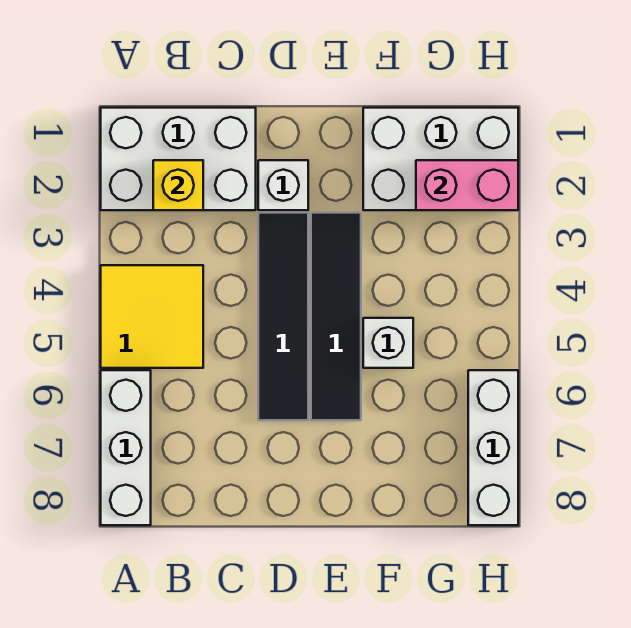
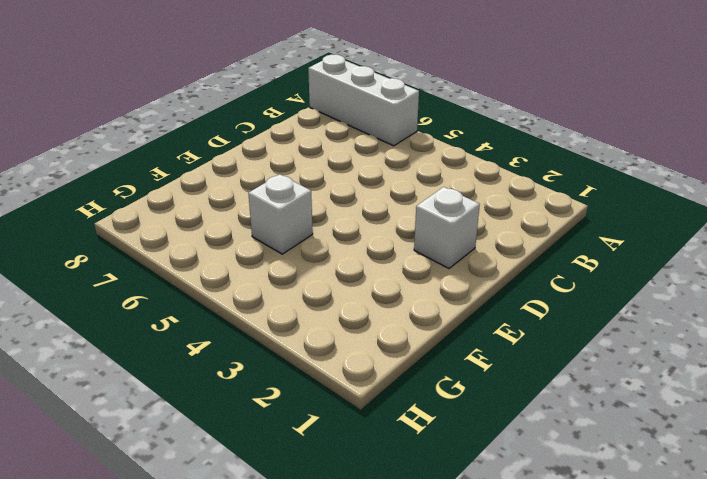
none -> white 2x3 brick [101,108,256,210]
none -> yellow 2x2 tile [101,265,203,368]

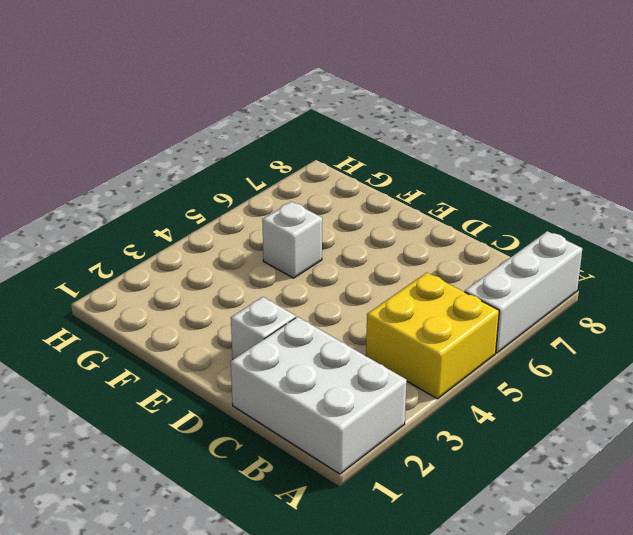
yellow 2x2 brick [366,273,499,399] -> yellow 2x2 tile [101,265,203,368]
none -> black 1x4 tile [258,213,308,420]
none -> black 1x4 tile [311,213,361,420]

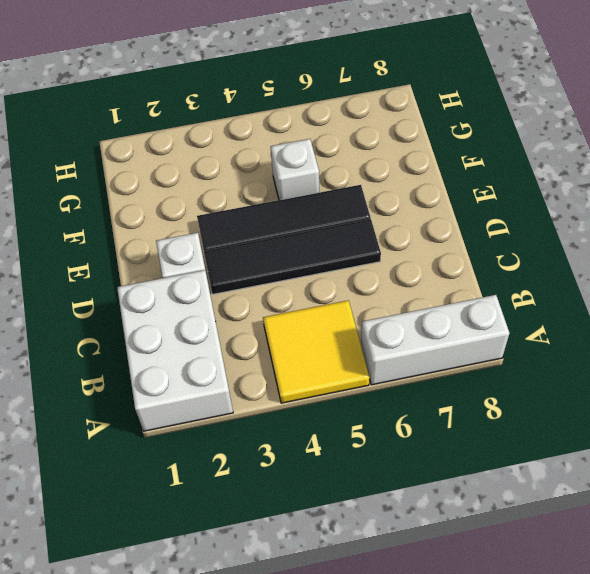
none -> white 2x3 brick [363,108,518,210]
none -> white 1x3 brick [468,370,518,525]

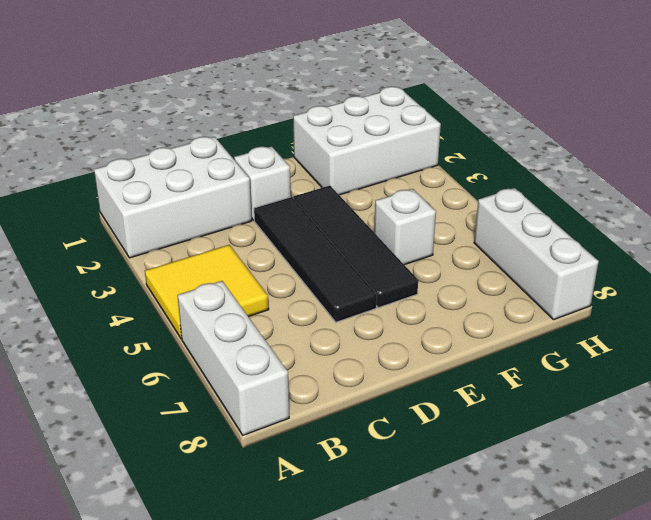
none -> yellow 1x1 brick [153,160,203,210]
none -> pink 1x2 brick [416,160,518,210]

